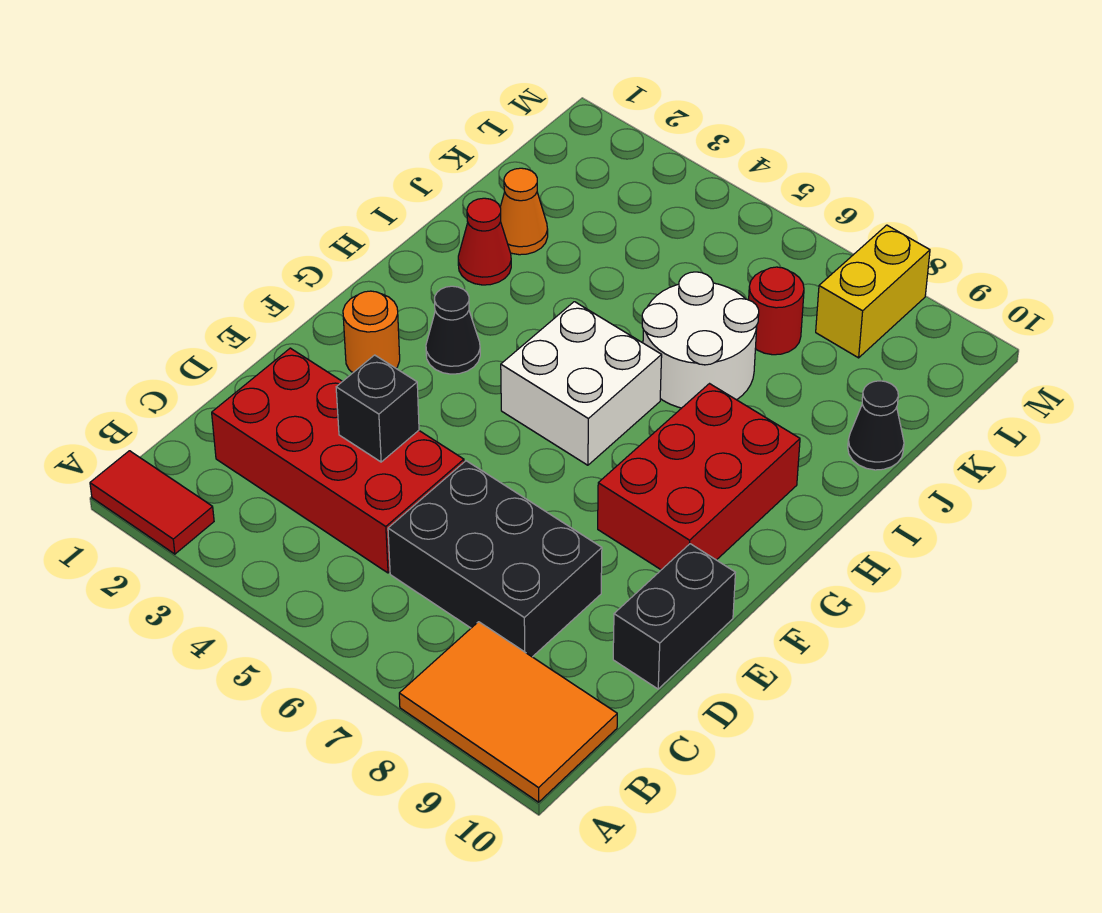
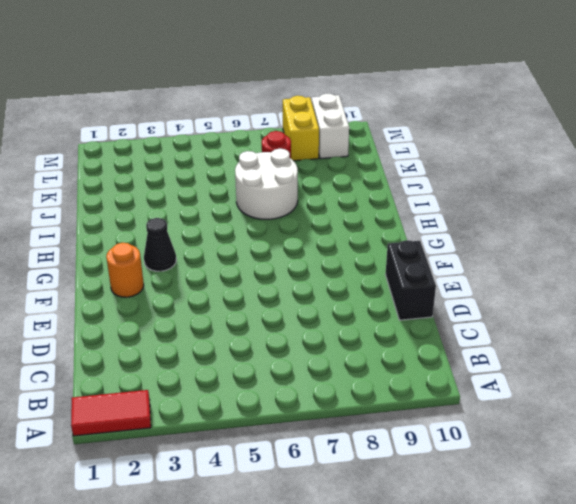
white 1x2 brick [312,94,349,159] -> none
none -> orange 2x3 tile [399,622,617,802]
none -> red 2x4 brick [212,348,464,573]
none -> black 2x3 brick [388,461,602,657]

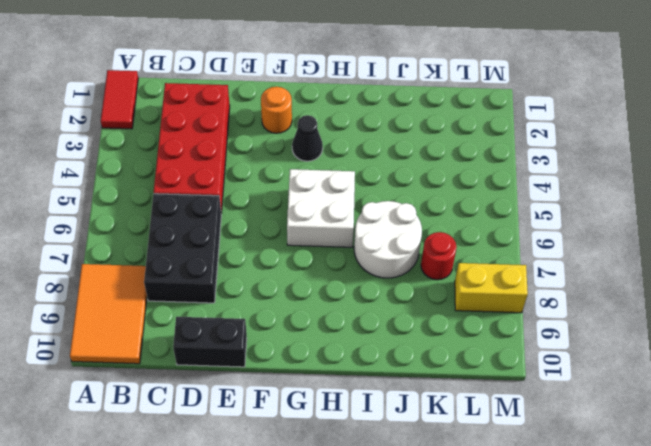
none -> red 2x3 brick [598,384,800,570]
none -> red 1x1 cone [458,198,511,285]
none -> orange 1x1 cone [500,168,548,255]

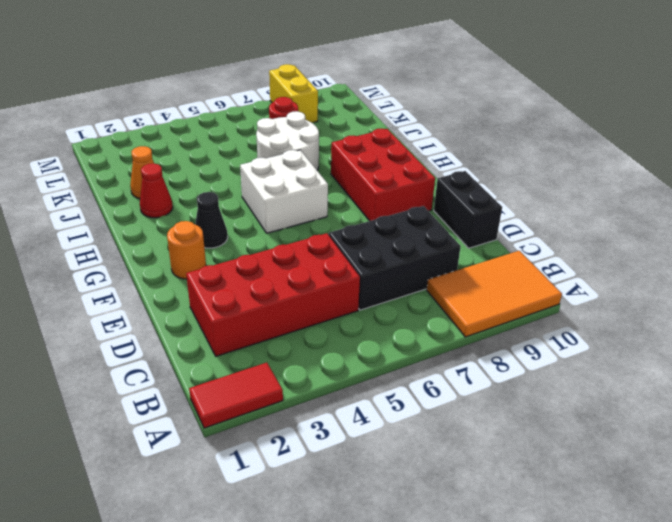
none -> black 1x1 cone [848,381,904,470]
none -> black 1x1 brick [336,355,419,462]

